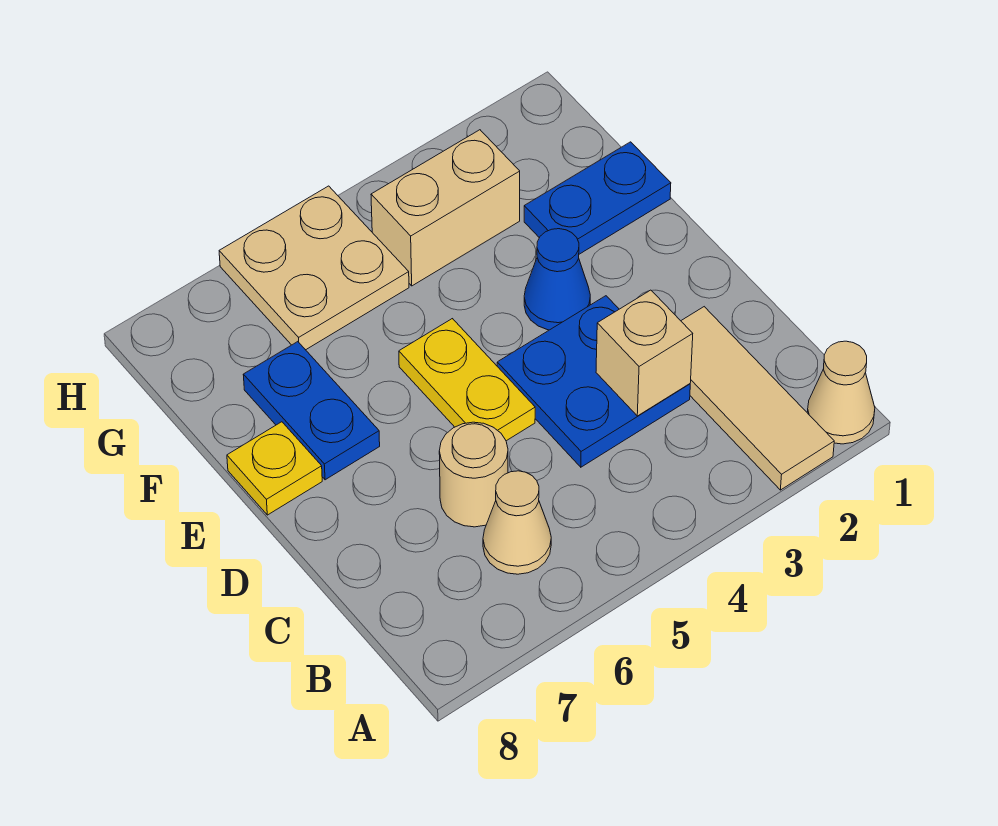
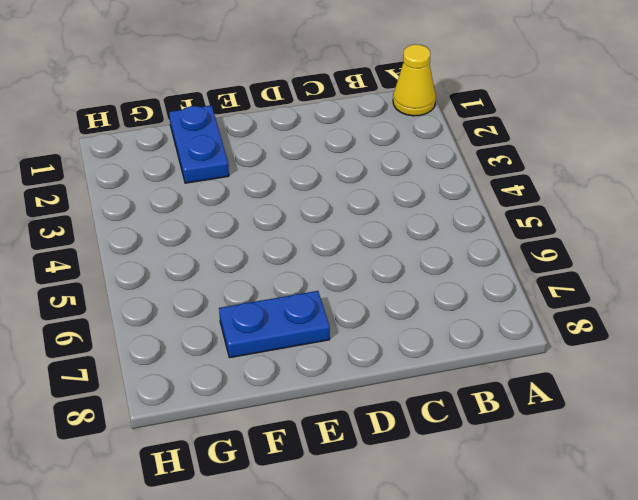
yellow 1x1 cone [393,44,436,116] -> tan 1x1 cone [807,341,875,444]
none -> tan 1x3 tile [681,307,834,490]
none -> tan 1x1 cone [483,471,551,574]
none -> blue 2x2 plate [497,296,690,467]

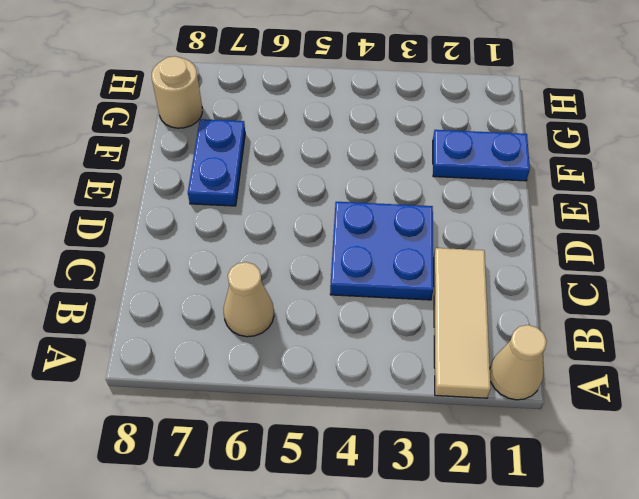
tan 1x1 round brick [152,56,202,128] -> tan 1x1 round brick moved to [439,422,508,527]
none -> yellow 1x2 plate [399,319,535,441]
none -> blue 1x1 cone [524,229,590,330]
none -> yellow 1x1 plate [227,422,322,515]

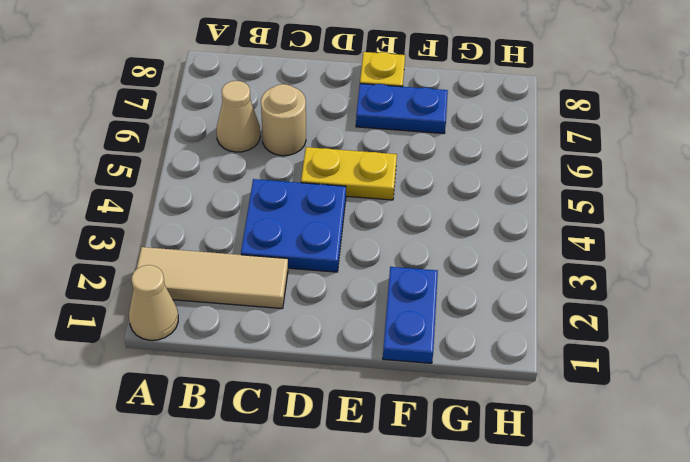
none -> blue 1x1 cone [524,229,590,330]
none -> tan 1x2 brick [371,130,520,286]
none -> tan 2x2 plate [219,186,409,350]

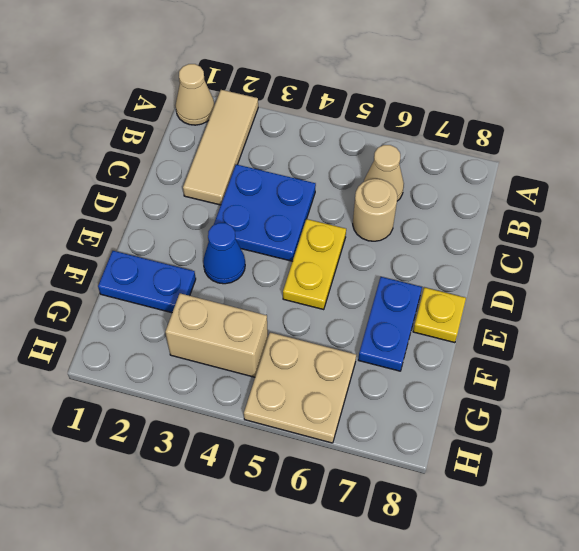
none -> tan 1x1 brick [596,290,693,416]

